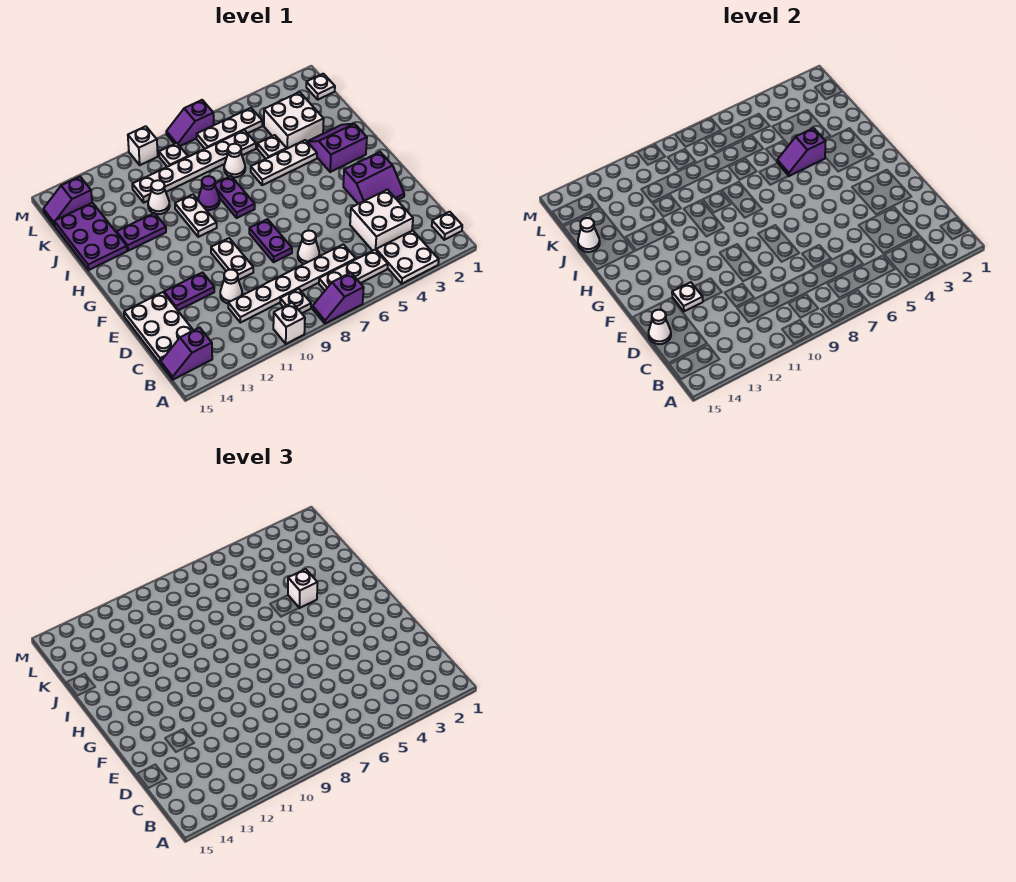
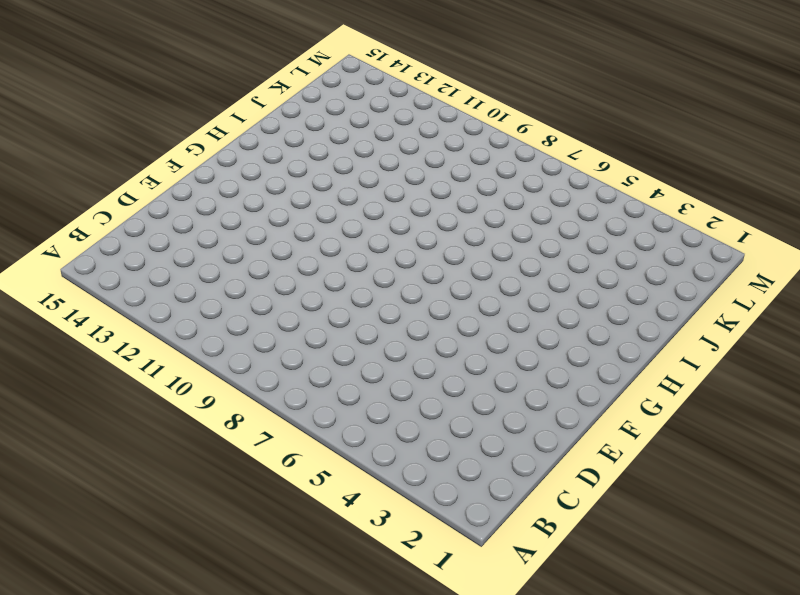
none -> white 2x2 plate [376,231,439,284]
none -> purple 1x2 slope [313,273,364,324]
none -> white 1x1 brick [273,302,305,344]
none -> white 1x1 plate [432,212,462,240]

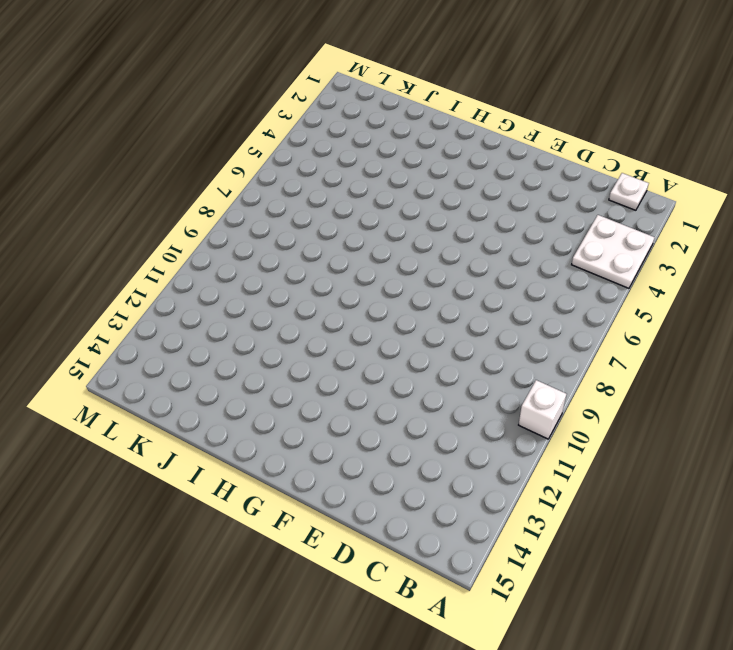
none -> purple 1x2 slope [313,273,364,324]
none -> white 1x3 plate [319,250,388,290]
none -> white 1x1 plate [280,289,311,313]
none -> purple 1x2 slope [161,328,212,380]

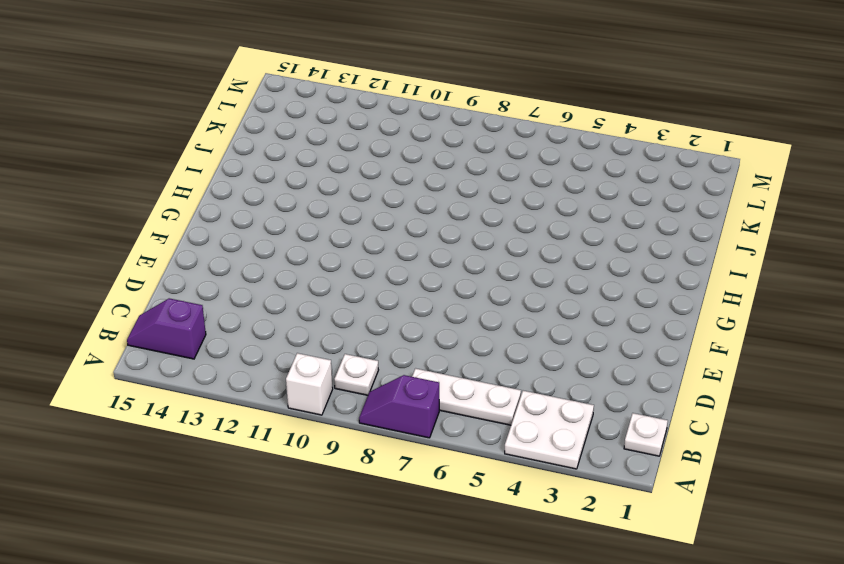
none -> white 2x2 brick [350,190,413,251]
none -> white 1x6 plate [228,244,356,323]
none -> white 2x3 plate [124,292,193,364]
none -> white 1x1 cone [298,230,319,264]

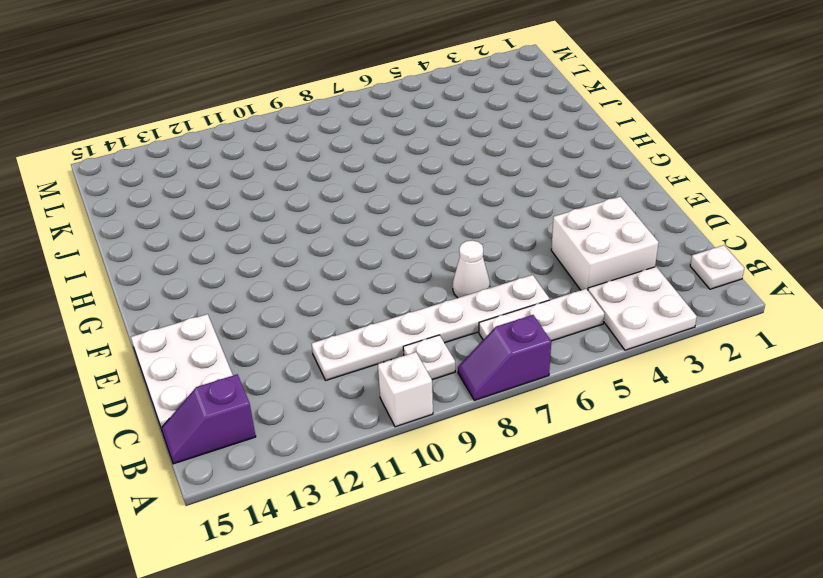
none -> white 1x1 cone [220,270,242,303]
none -> purple 2x2 slope [343,152,404,204]
none -> purple 1x2 plate [249,219,292,262]
none -> white 1x2 plate [211,238,253,280]

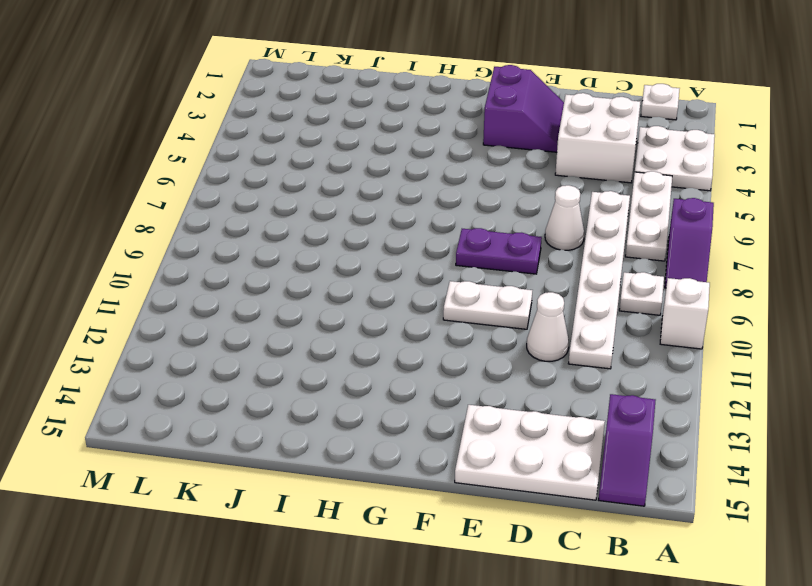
none -> purple 1x2 plate [164,273,214,310]
none -> purple 2x2 slope [307,124,367,172]
none -> purple 1x2 plate [215,176,255,218]
none -> white 1x2 plate [175,195,217,237]

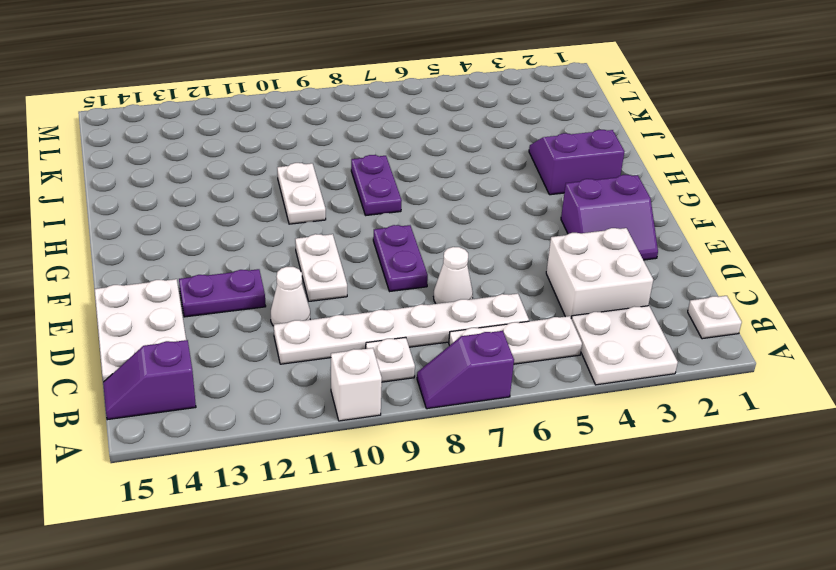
none -> white 1x3 plate [251,140,317,185]
none -> purple 1x1 cone [198,176,220,210]
none -> purple 1x2 plate [117,213,166,251]
none -> purple 2x3 plate [54,203,127,270]

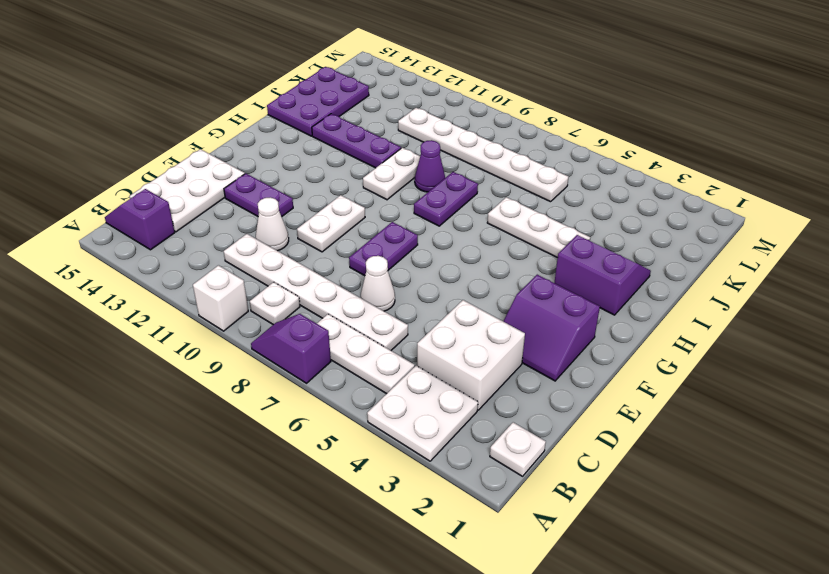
purple 1x3 plate [312,114,401,168] -> purple 1x2 plate [117,213,166,251]
none -> white 2x2 brick [264,92,324,149]
none -> white 1x1 plate [257,135,286,159]
none -> white 1x1 cone [224,144,245,177]
none -> white 1x1 cone [148,180,170,214]

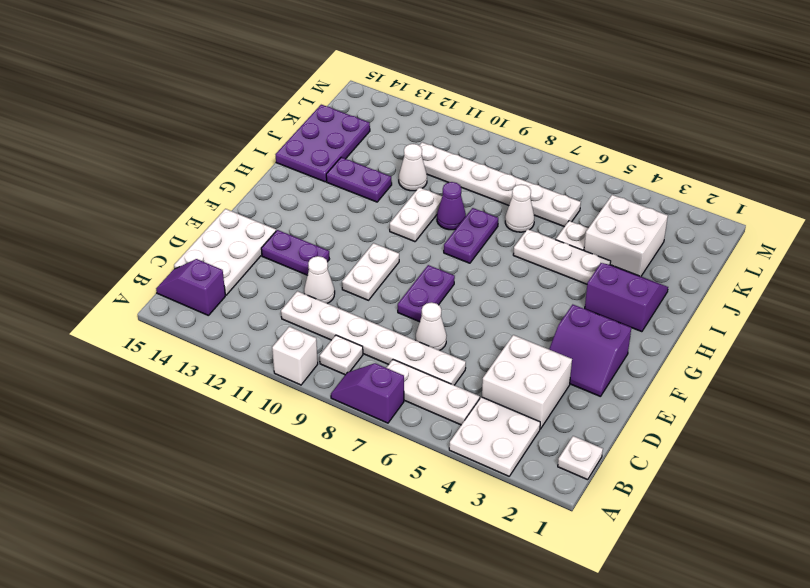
none -> white 1x1 plate [306,74,335,100]
none -> white 1x3 plate [197,108,262,149]
none -> white 1x1 plate [159,143,188,167]
none -> purple 1x2 slope [43,177,92,225]

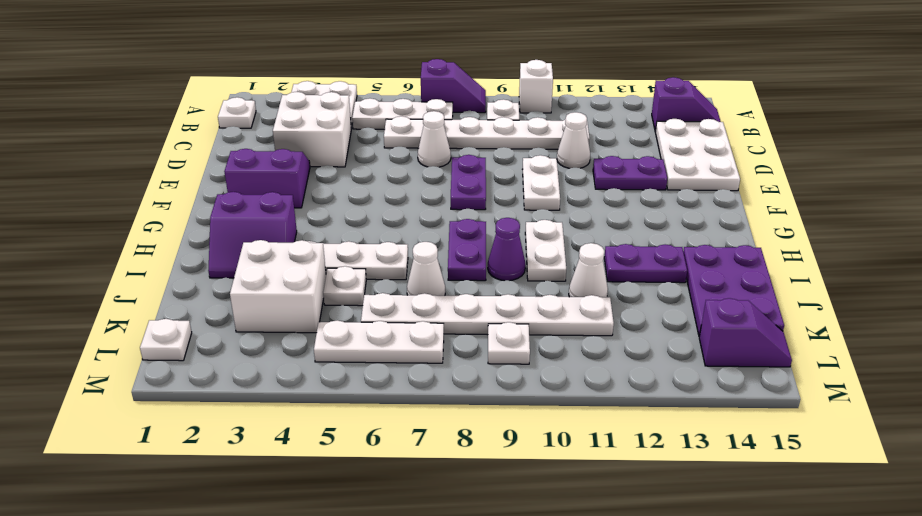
none -> purple 1x2 slope [166,100,214,146]
none -> white 1x1 brick [128,126,158,165]
none -> white 1x1 cone [649,310,671,344]
none -> white 1x1 plate [672,282,703,311]

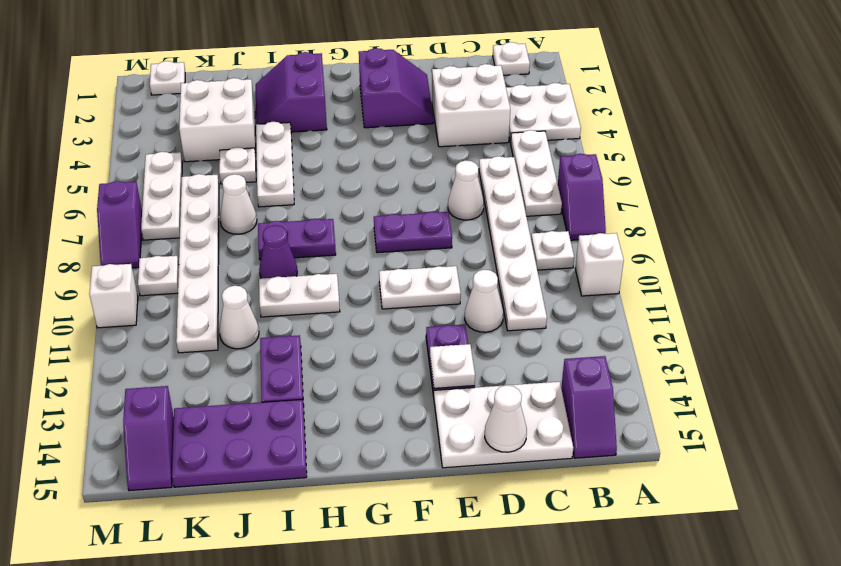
none -> purple 1x2 slope [777,128,826,176]
none -> white 1x1 cone [578,218,600,252]
none -> white 1x1 brick [288,569,318,608]

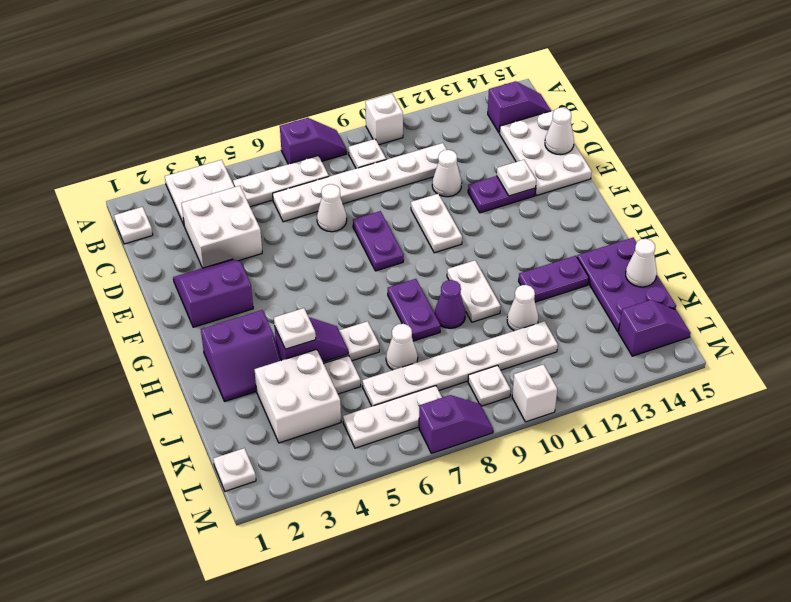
white 1x1 plate [274,308,316,349] -> white 1x1 brick [288,569,318,608]

